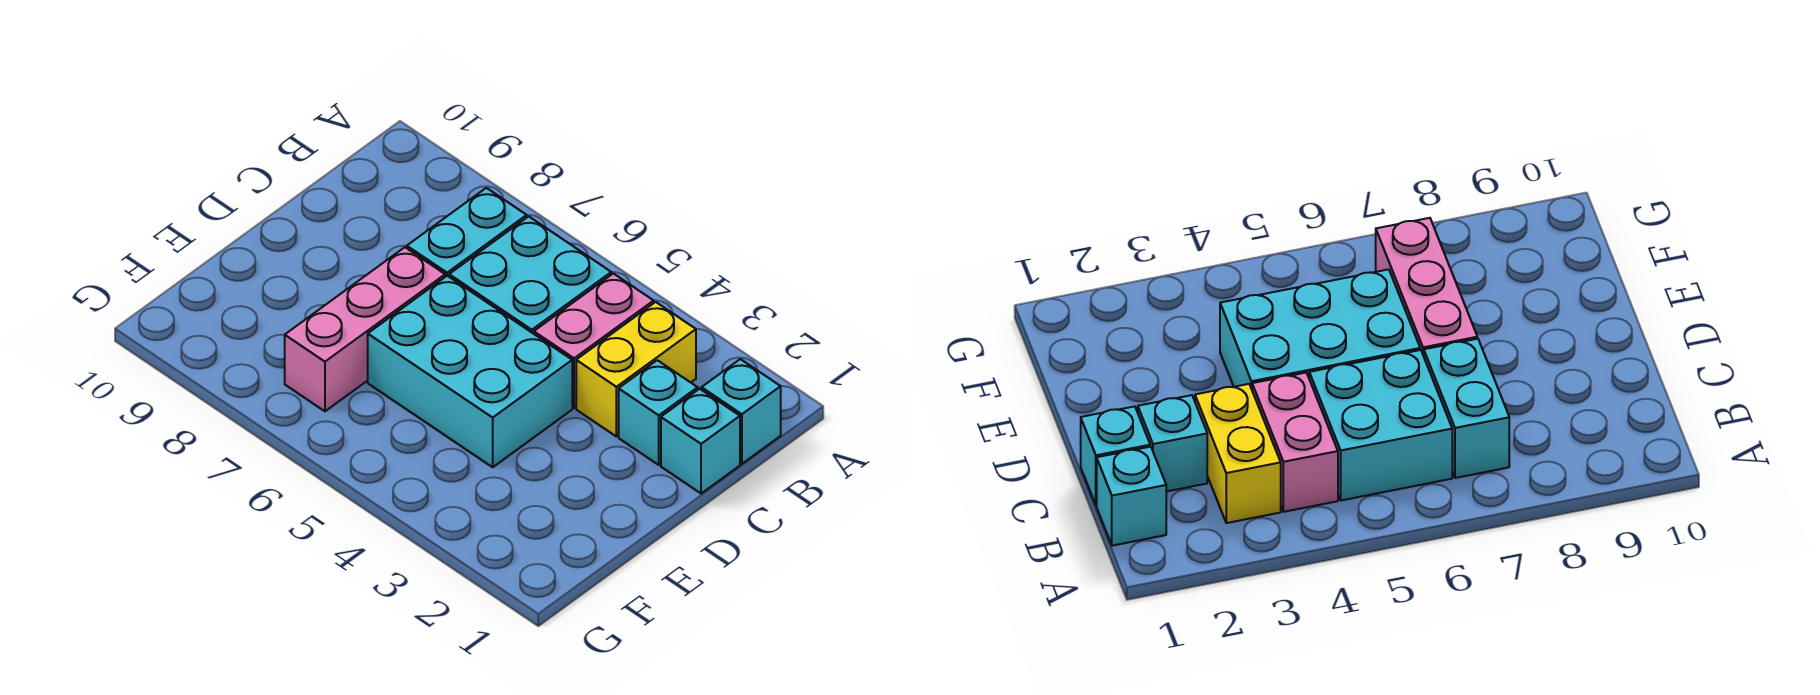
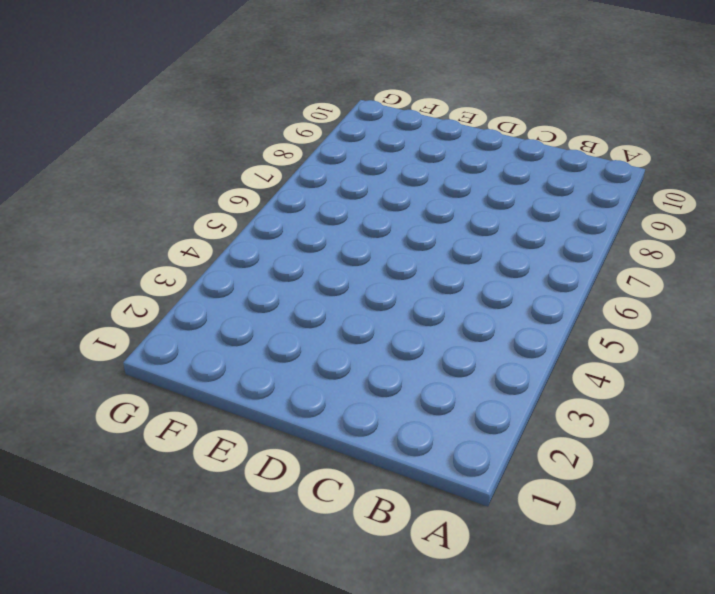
none -> cyan 1x1 brick [702,359,781,464]
none -> yellow 1x2 brick [576,302,696,436]

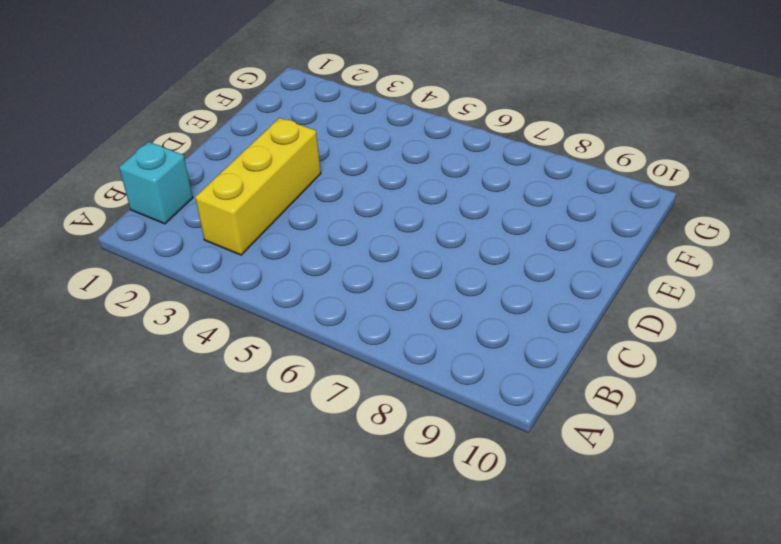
yellow 1x3 brick [195,118,321,255] -> yellow 1x2 brick [576,302,696,436]
none -> pink 1x2 brick [534,273,654,408]
none -> cyan 2x2 brick [449,216,611,334]

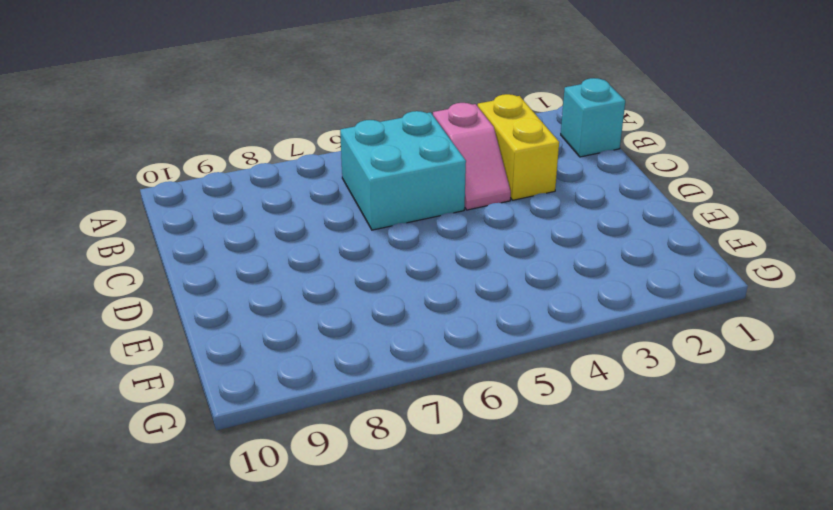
pink 1x2 slope [433,103,511,210] -> pink 1x2 brick [534,273,654,408]
none -> cyan 1x2 brick [407,188,527,277]
none -> cyan 1x1 brick [661,389,740,494]

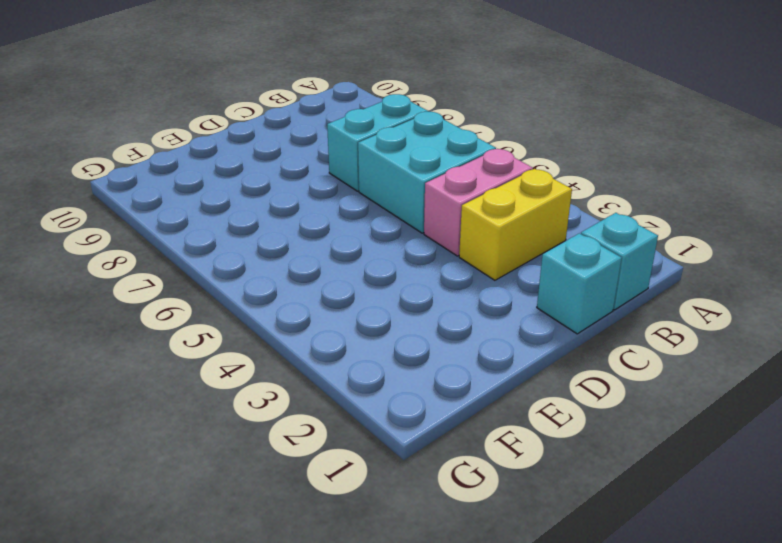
none -> cyan 1x1 brick [619,360,698,465]
none -> cyan 2x3 brick [368,276,572,467]

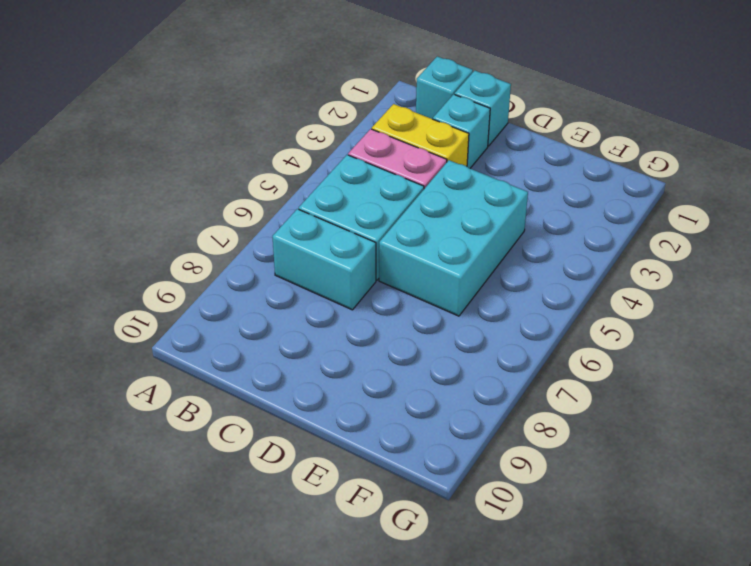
none -> pink 1x3 brick [285,247,445,411]

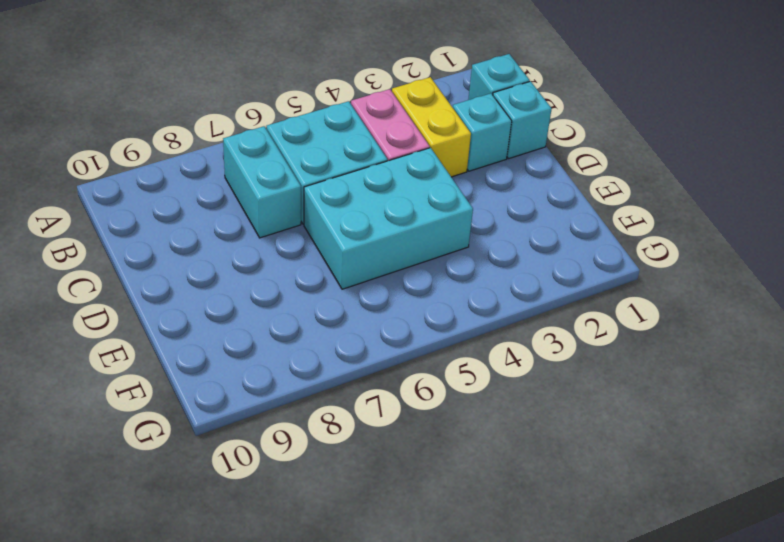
none -> pink 1x3 brick [285,247,445,411]

